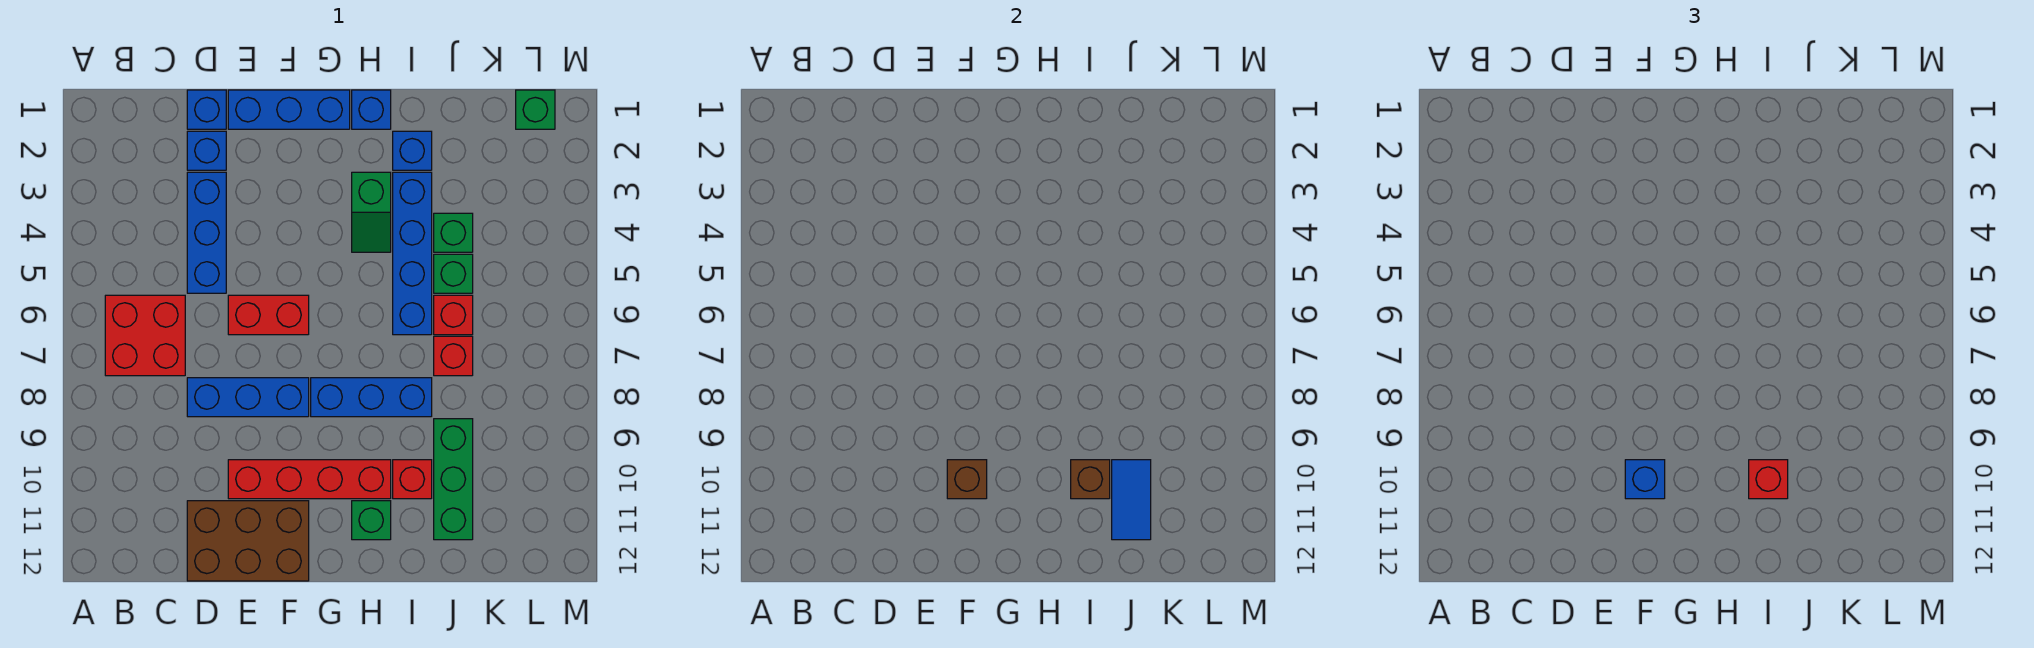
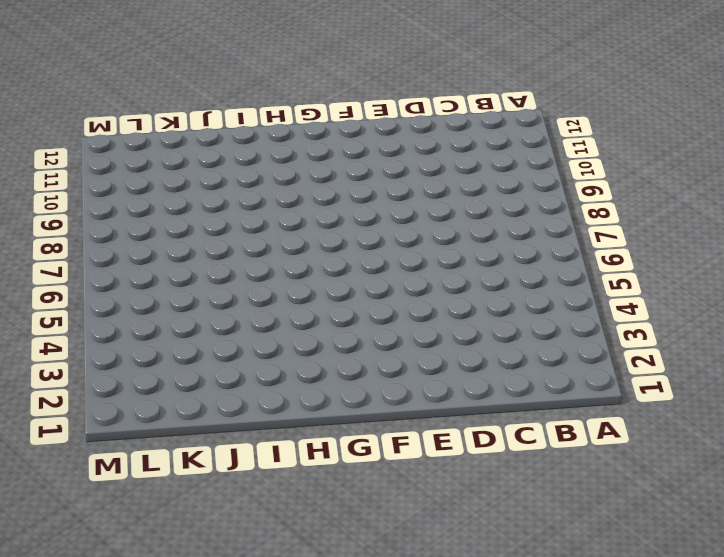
none -> red 2x2 brick [105,295,185,376]
none -> blue 1x1 brick [187,90,226,129]
none -> blue 1x1 brick [187,131,226,170]

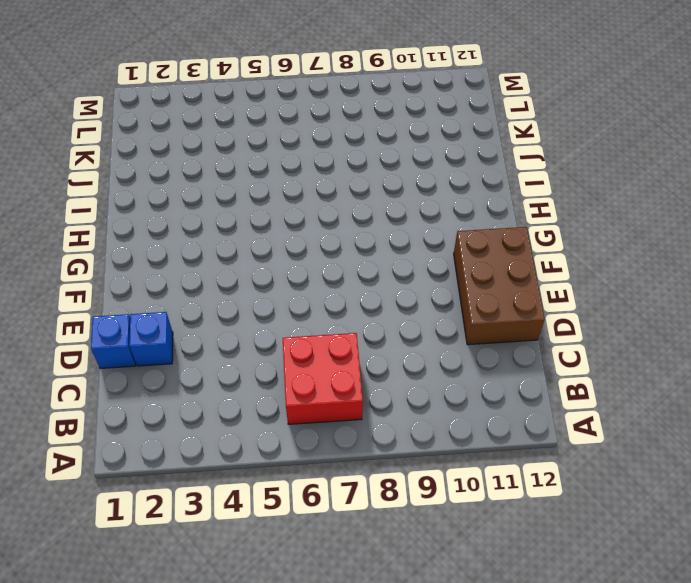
none -> blue 1x3 brick [187,172,226,293]
none -> blue 1x3 brick [187,378,309,417]
none -> blue 1x3 brick [228,90,350,129]

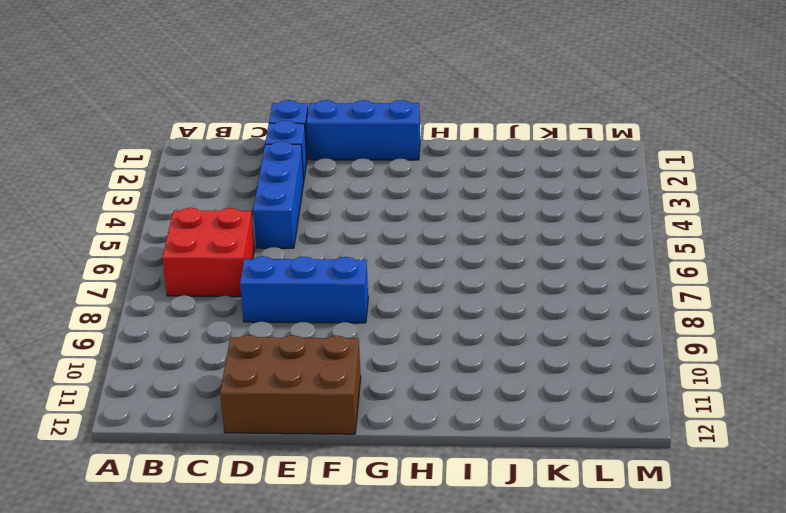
none -> red 1x2 brick [228,295,309,335]
none -> red 1x4 brick [228,460,391,499]
none -> blue 1x3 brick [311,378,432,417]

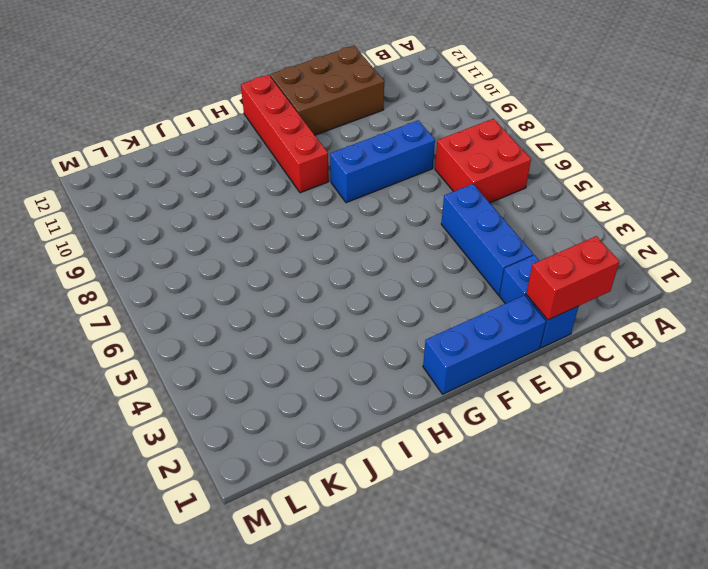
red 1x2 brick [526,236,619,320] -> red 1x2 brick moved to [228,295,309,335]
red 1x4 brick [241,75,329,193] -> red 1x4 brick turned to [228,460,391,499]
none -> blue 1x3 brick [311,378,432,417]
none -> blue 1x1 brick [352,90,391,129]
none -> green 1x2 slope [352,172,391,252]

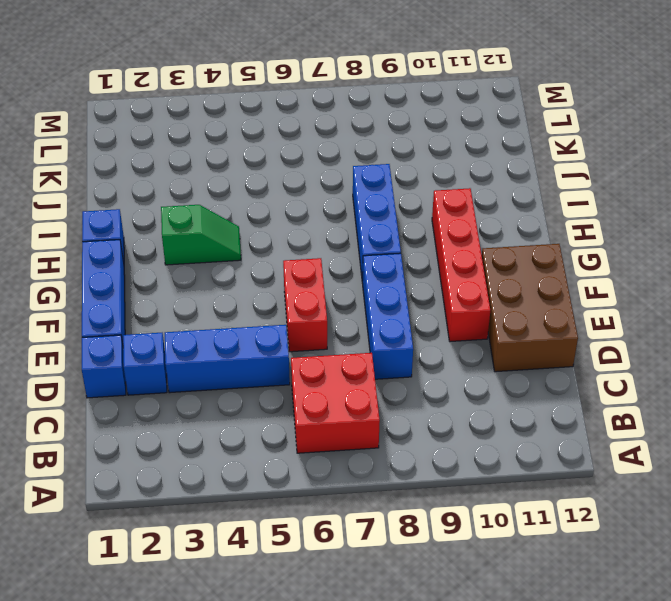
none -> green 1x1 brick [352,501,391,540]
none -> blue 1x1 brick [393,131,432,170]
none -> blue 1x4 brick [393,172,432,335]

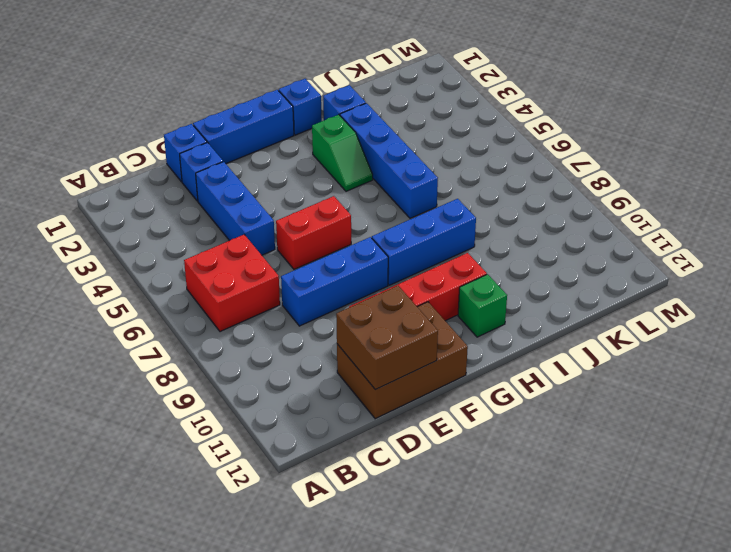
brown 2x2 brick [336,286,438,390] -> none
none -> red 1x1 brick [393,460,432,499]
none -> green 1x1 brick [434,213,473,252]
none -> green 1x1 brick [434,254,473,293]

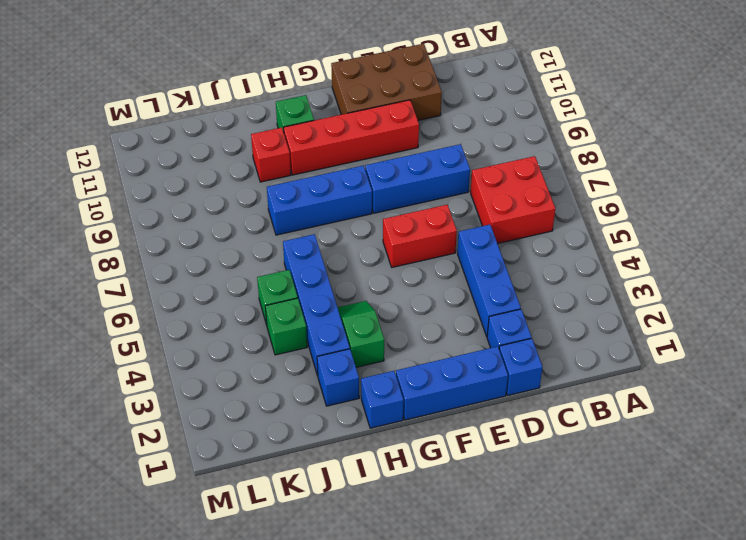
none -> red 1x1 brick [434,295,473,335]
none -> red 1x1 brick [434,336,473,376]
none -> green 1x3 brick [434,419,473,540]

